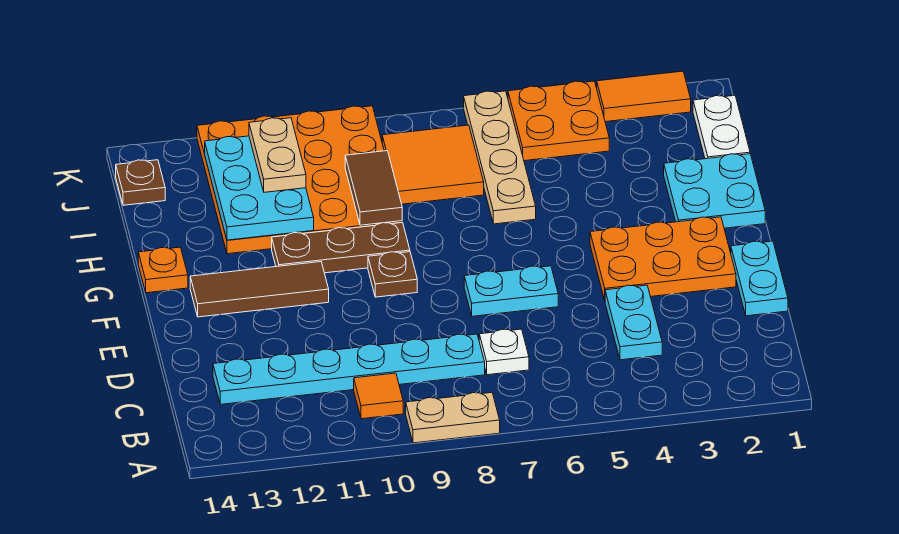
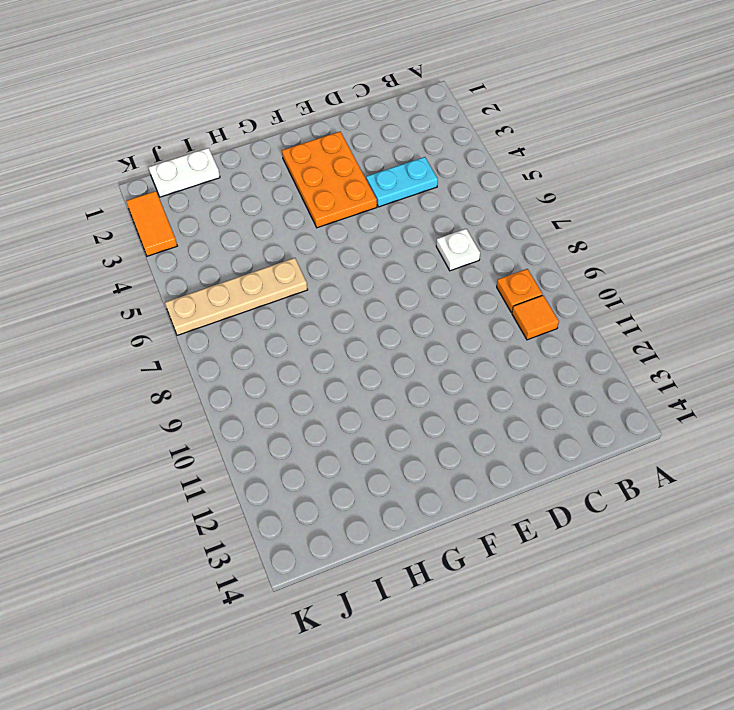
orange 1x1 plate [497,269,543,312] -> orange 1x1 plate moved to [138,247,188,293]
none -> tan 1x2 plate [406,392,500,443]
none -> cyan 1x6 plate [213,334,485,404]
none -> cyan 1x2 plate [731,241,788,316]

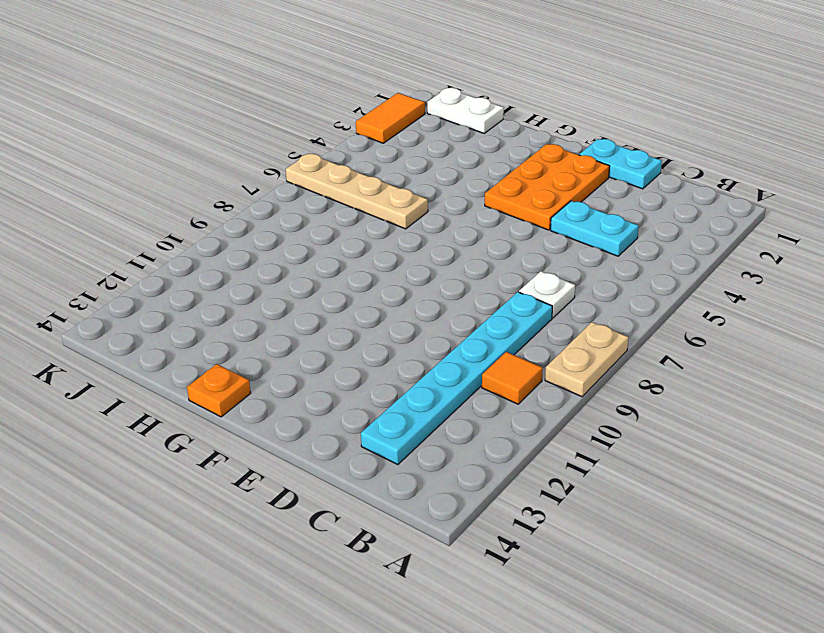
none -> cyan 1x2 plate [464,266,558,316]
none -> brown 1x1 plate [368,252,417,297]
none -> brown 1x3 tile [190,262,329,317]

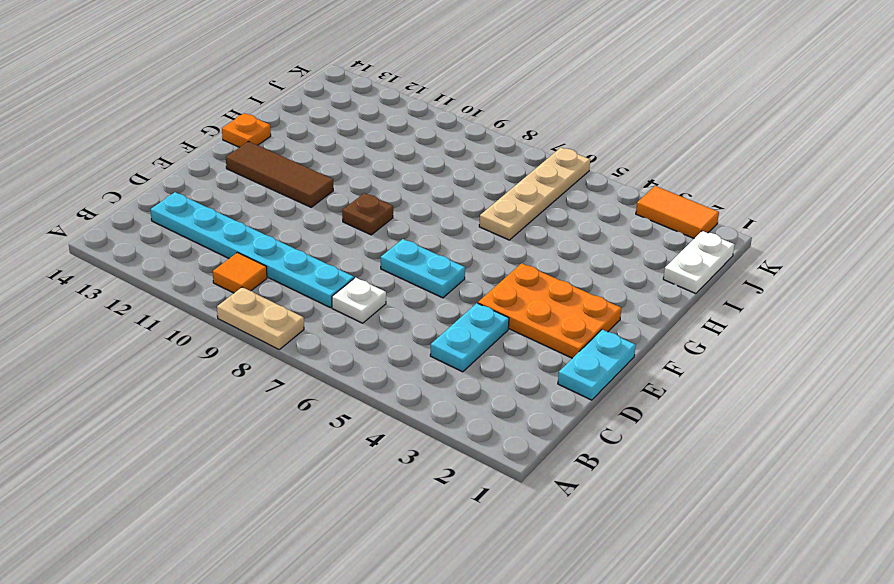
none -> cyan 2x2 plate [664,154,765,228]
none -> brown 1x3 plate [272,222,410,273]
none -> orange 4x4 plate [197,106,402,254]

